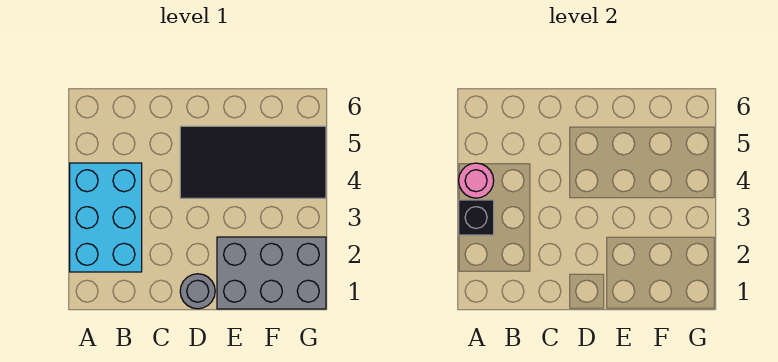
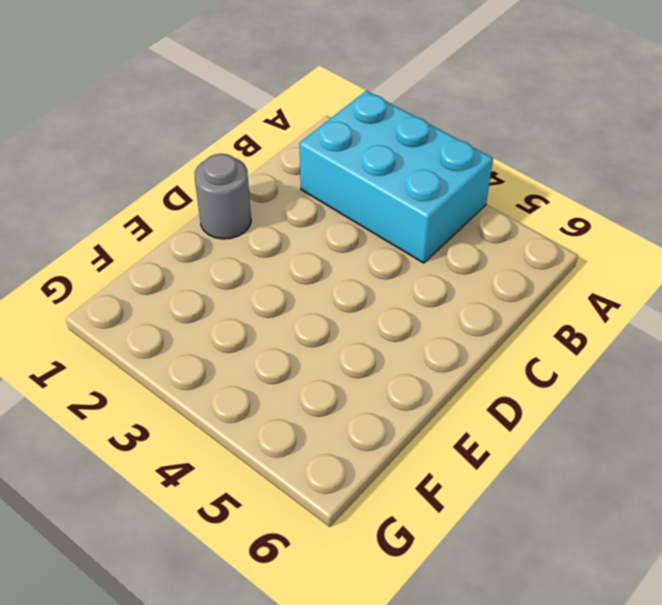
none -> black 2x4 tile [180,126,326,198]
none -> grey 2x3 brick [217,237,326,309]

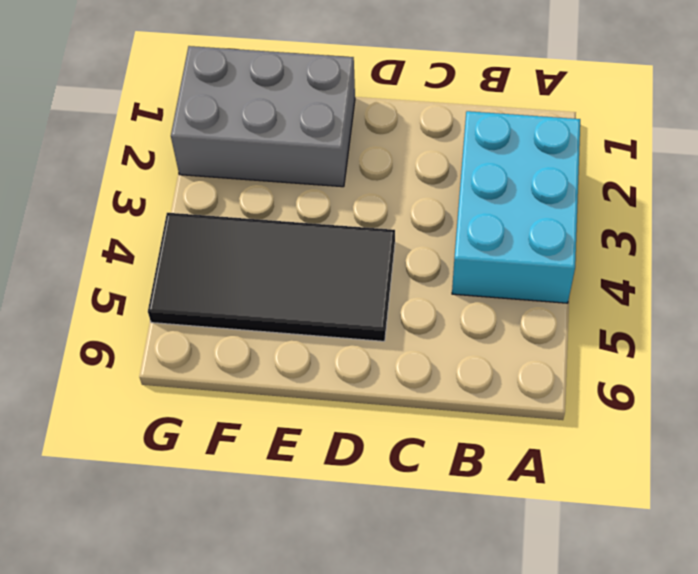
none -> grey 1x1 round brick [180,274,215,309]
none -> black 1x1 brick [459,200,494,235]

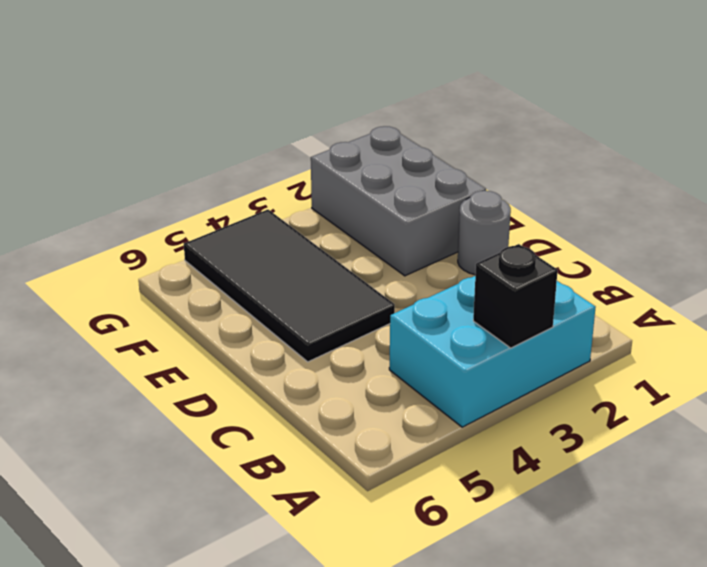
none -> pink 1x1 round brick [459,163,494,198]

